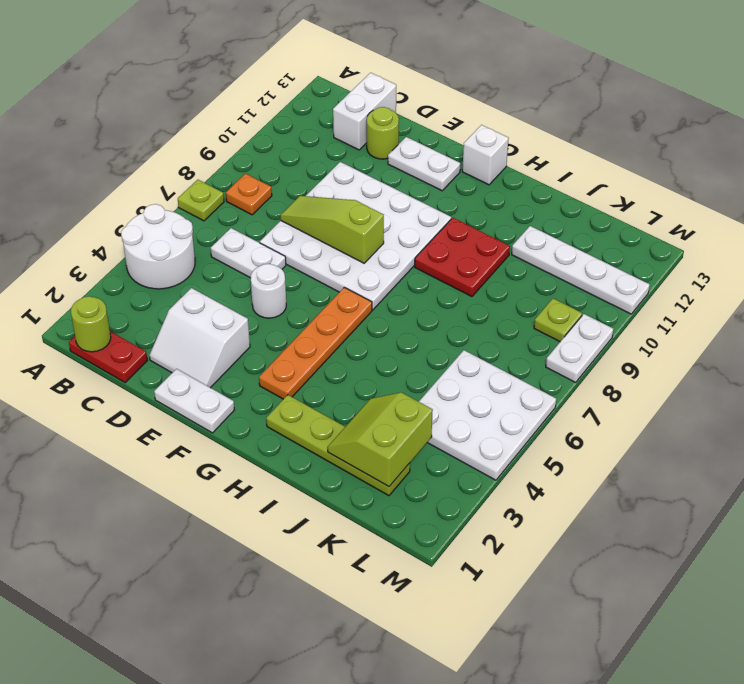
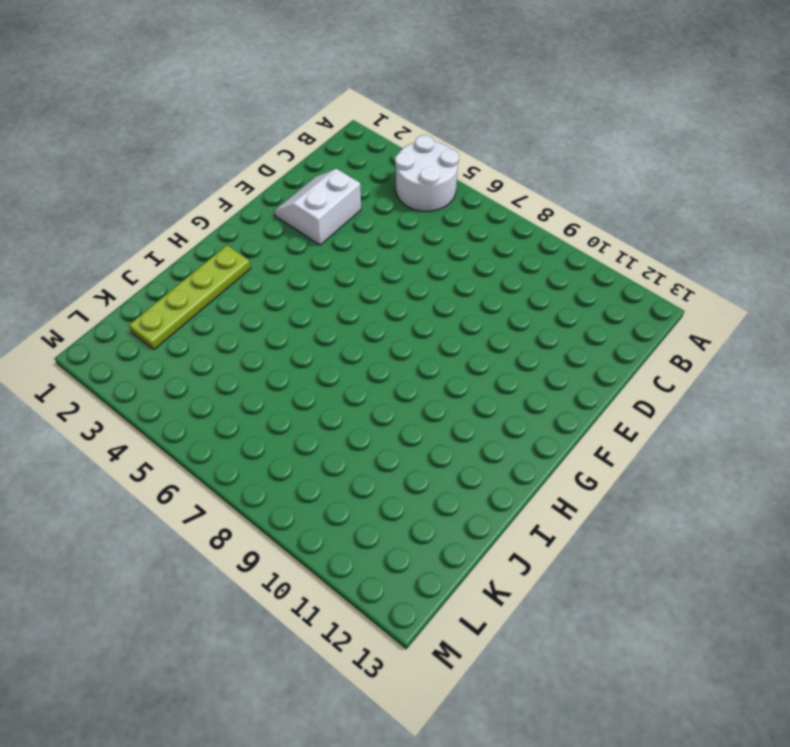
none -> lime 1x1 plate [178,180,224,221]
none -> red 1x2 plate [69,331,147,382]
none -> orange 1x1 plate [226,174,272,215]

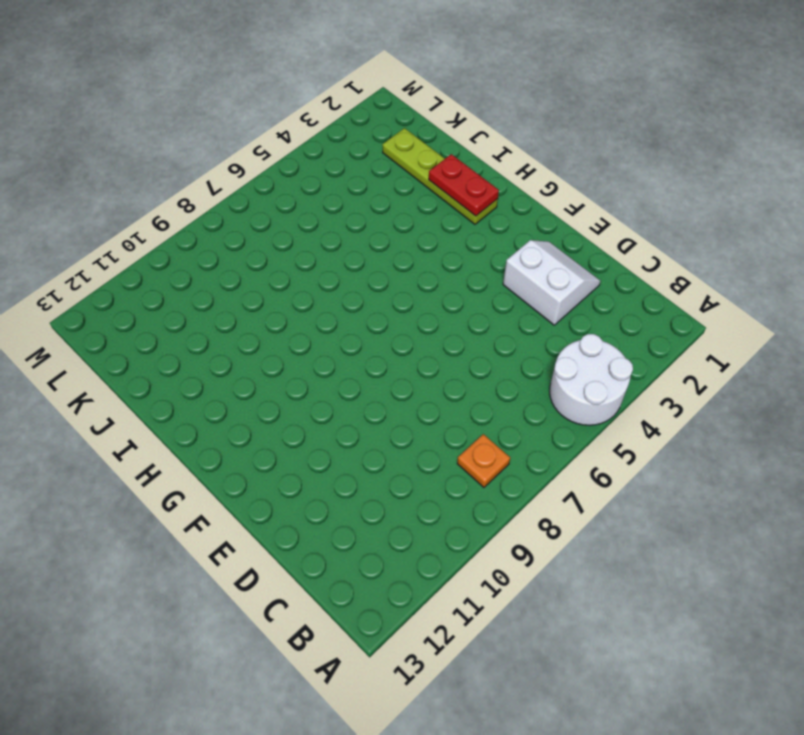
red 1x2 plate [429,154,499,216] -> red 1x2 plate moved to [69,331,147,382]
none -> lime 1x1 plate [178,180,224,221]
none -> white 1x2 plate [211,228,286,278]
none -> white 1x2 brick [333,73,396,150]

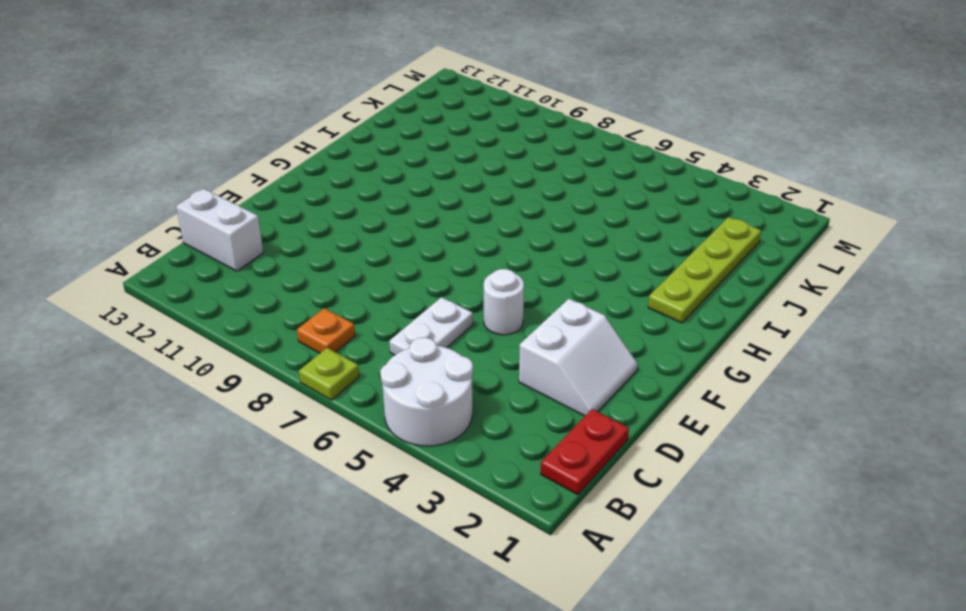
none -> white 4x4 plate [260,162,451,310]
none -> lime 1x1 round brick [367,107,399,159]
none -> white 1x2 plate [154,369,234,433]

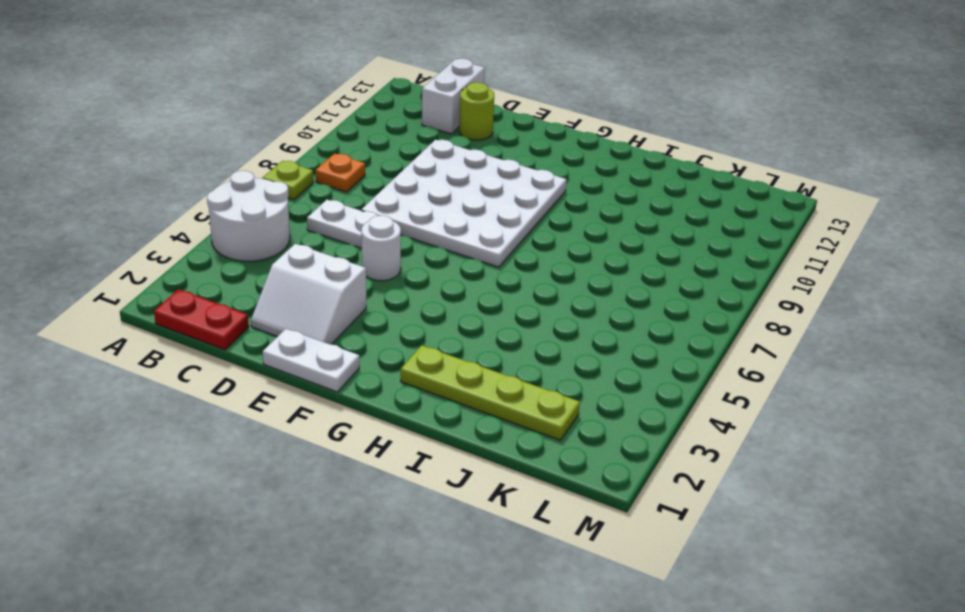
none -> white 1x2 plate [388,137,460,191]
none -> orange 1x4 plate [259,287,372,399]
none -> white 1x1 brick [462,125,509,185]

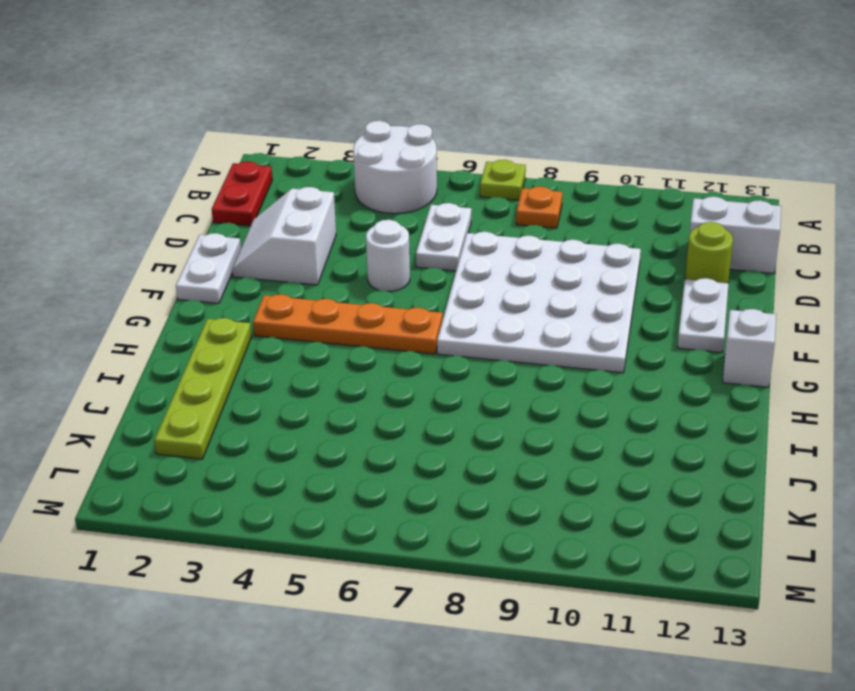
none -> red 2x2 plate [415,218,510,297]
none -> white 1x4 plate [512,226,650,314]
none -> white 3x3 plate [419,350,556,480]

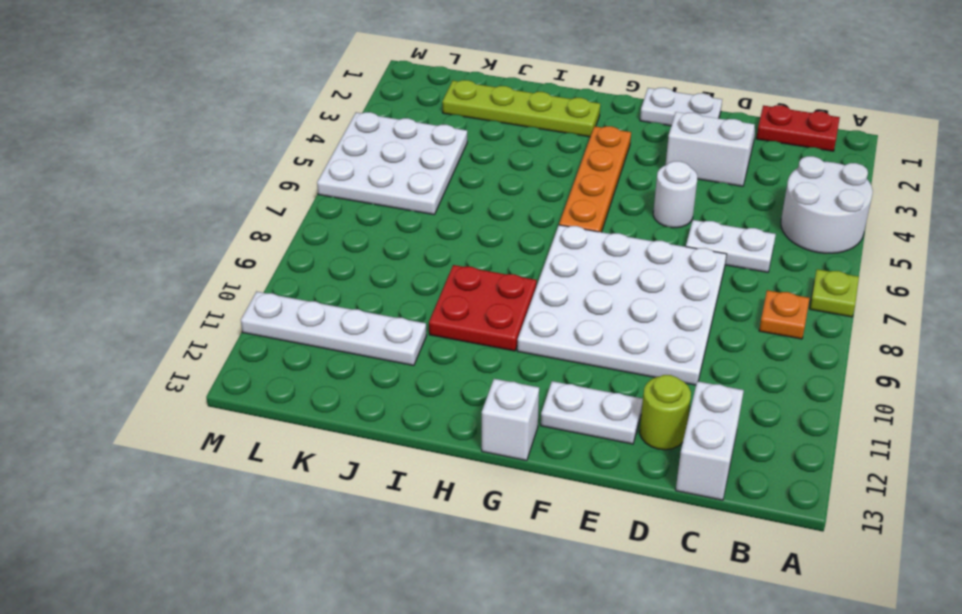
none -> lime 1x1 plate [534,298,582,342]
none -> white 1x2 plate [546,314,613,382]
none -> lime 1x1 round brick [71,296,111,352]

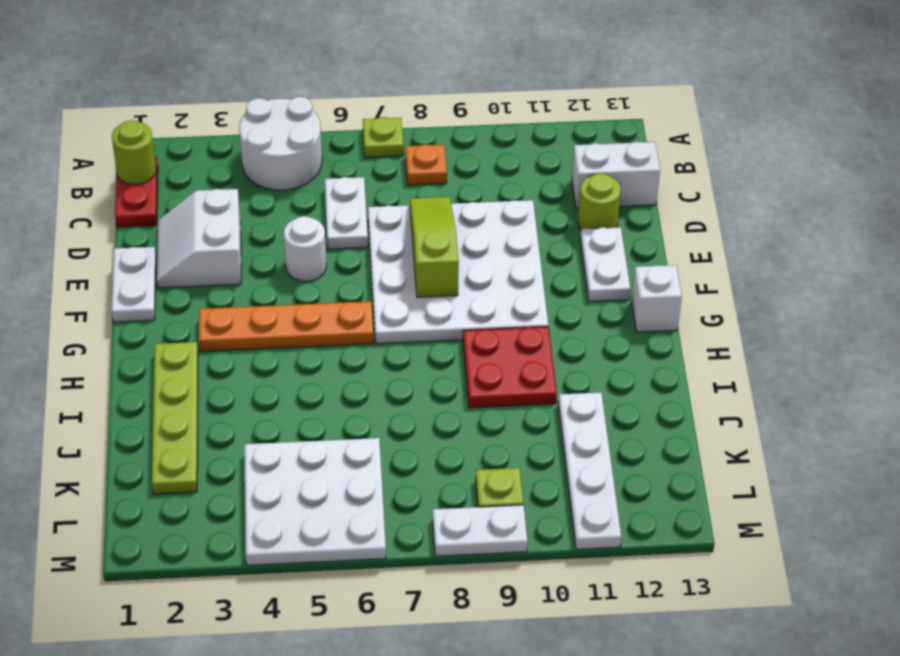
none -> lime 2x2 slope [327,392,433,487]

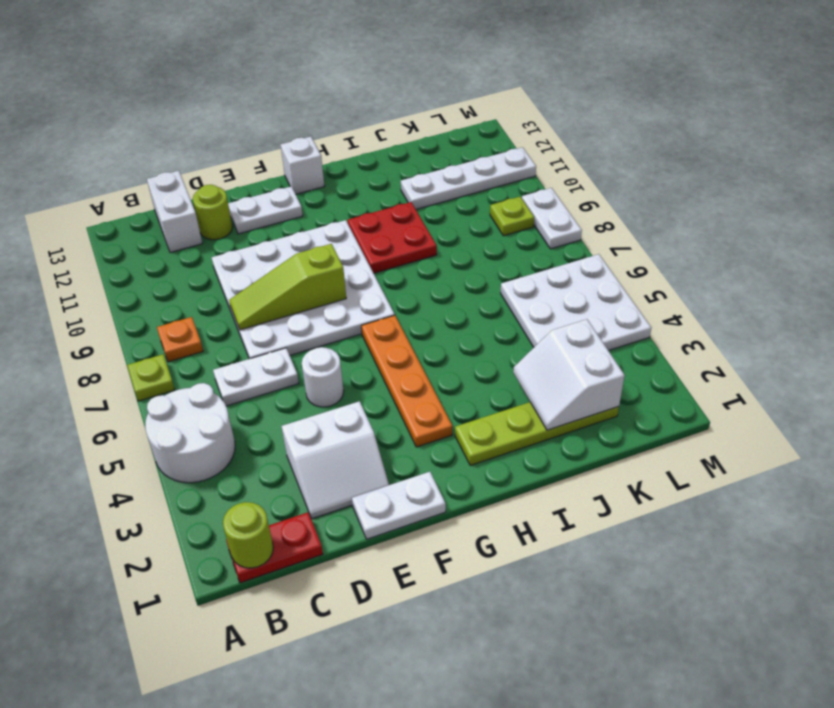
white 2x2 slope [513,319,625,430] -> lime 2x2 slope [327,392,433,487]

